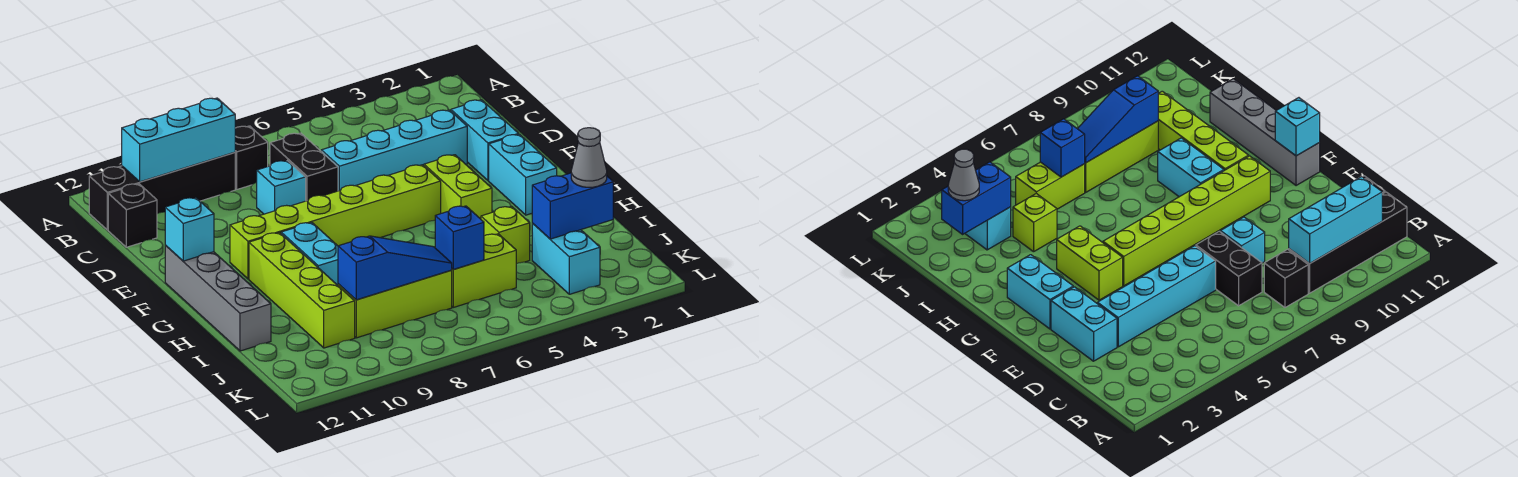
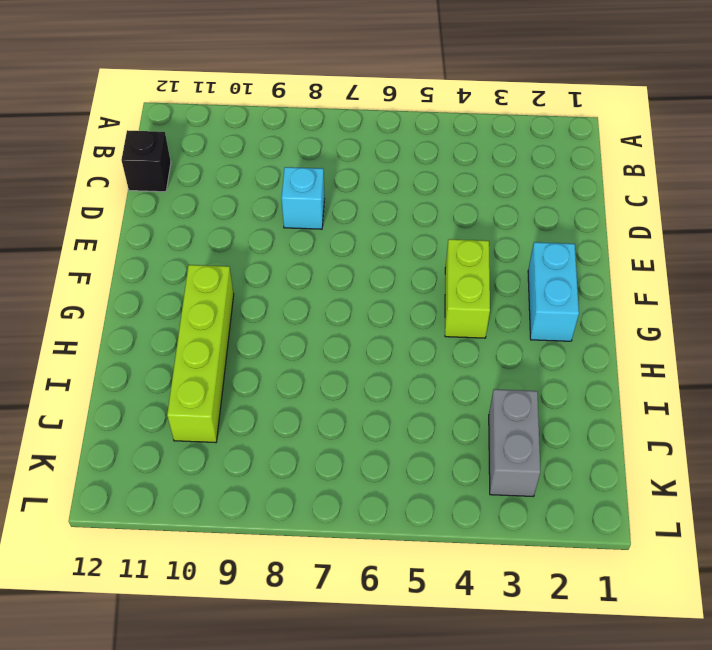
grey 1x2 brick [489,389,541,497] -> cyan 1x2 brick [532,223,600,294]
none -> black 1x1 brick [235,126,268,189]
none -> black 1x4 brick [89,152,235,230]
none -> black 1x2 brick [270,133,338,201]

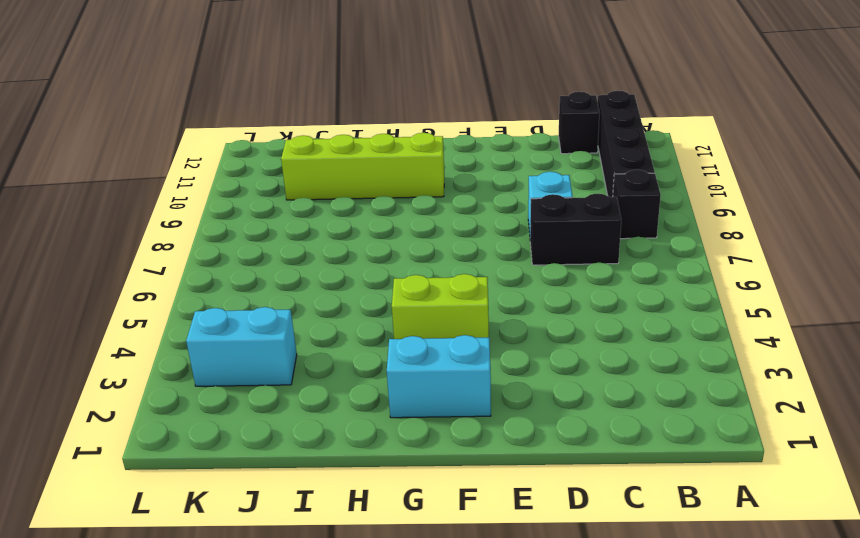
none -> cyan 1x2 brick [451,100,519,181]
none -> cyan 1x4 brick [321,110,467,191]
none -> lime 1x6 brick [230,165,441,279]

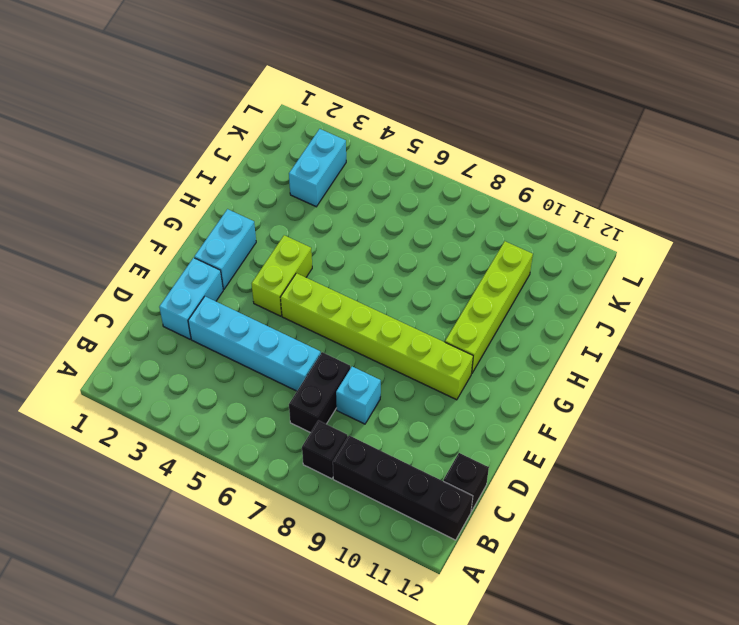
none -> grey 1x4 brick [165,245,271,351]
none -> cyan 1x2 brick [281,223,338,285]
none -> lime 1x1 brick [481,206,530,264]

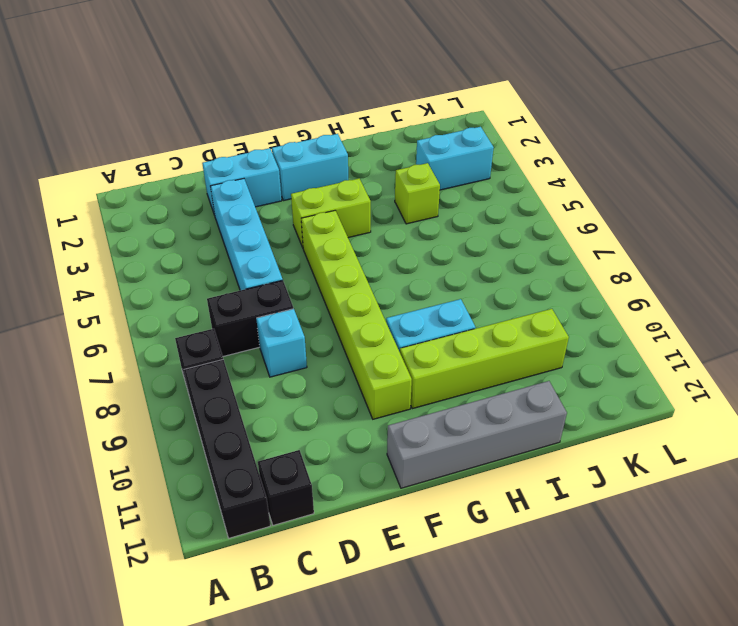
none -> lime 1x2 brick [451,234,516,307]
none -> lime 1x3 brick [338,270,452,338]
none -> cyan 1x3 brick [122,98,235,182]

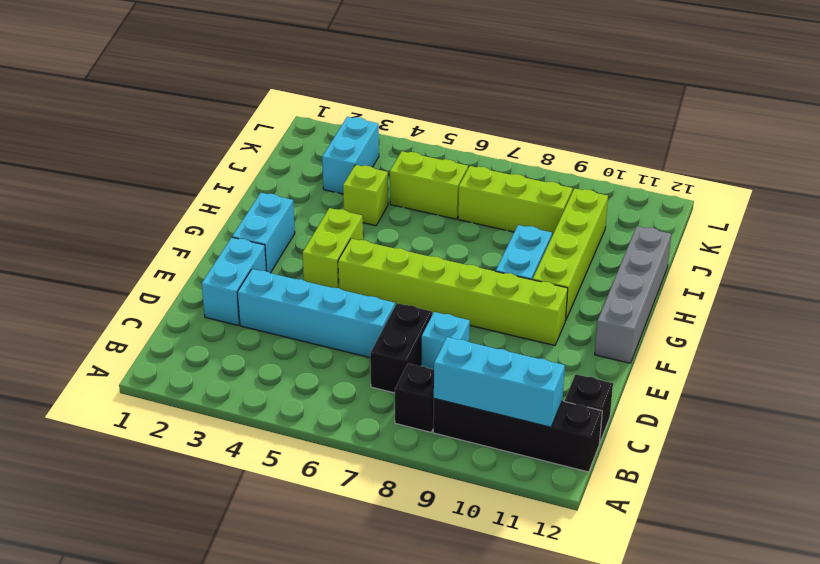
none -> cyan 1x1 brick [165,198,214,261]
none -> blue 1x2 brick [532,173,613,239]
none -> blue 1x1 brick [435,206,484,270]

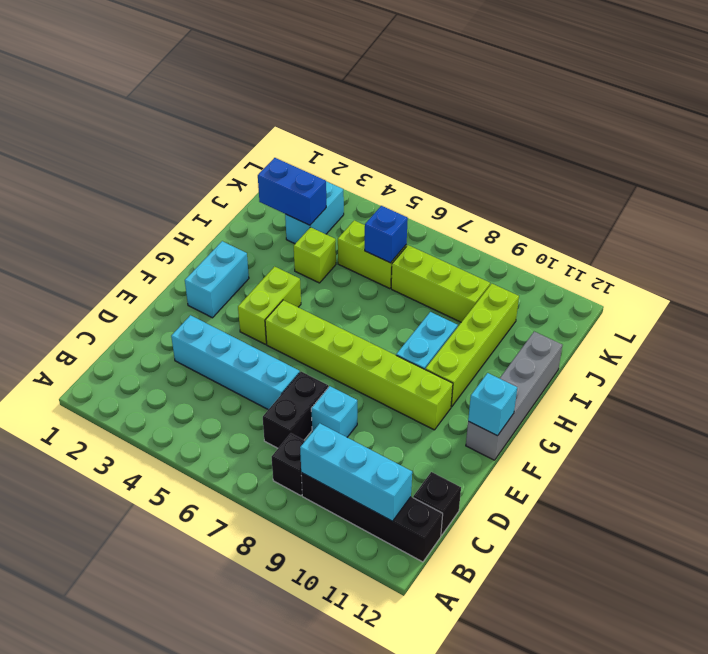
none -> cyan 1x2 brick [451,100,519,181]
none -> blue 1x3 slope [338,236,452,300]
none -> grey 1x1 cone [571,128,607,187]

